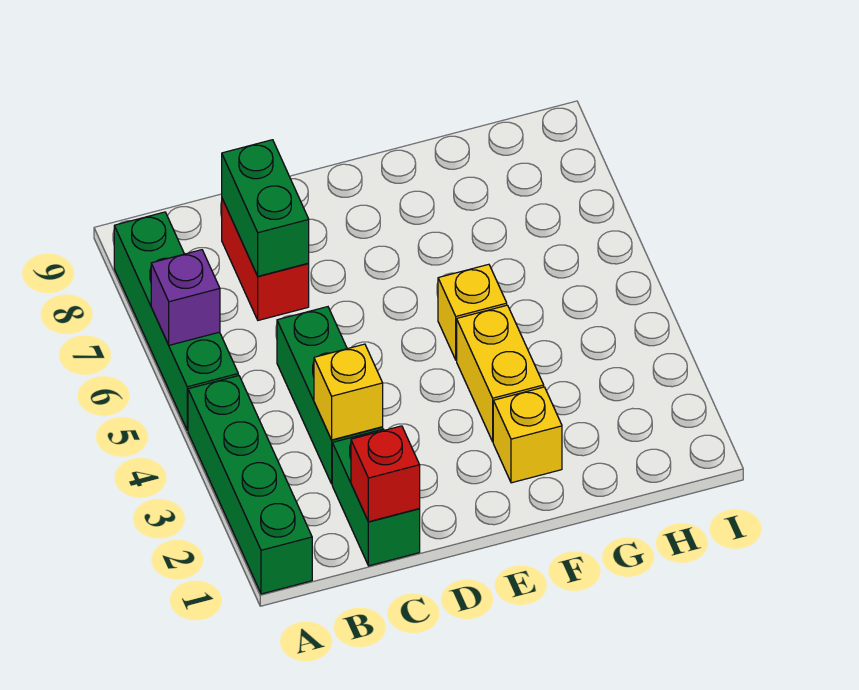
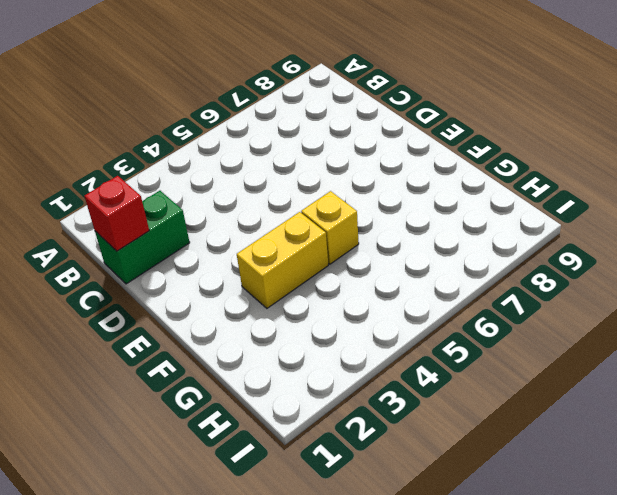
none -> green 1x4 brick [188,376,312,594]
none -> green 1x4 brick [114,212,238,430]
none -> green 1x3 brick [277,307,383,484]

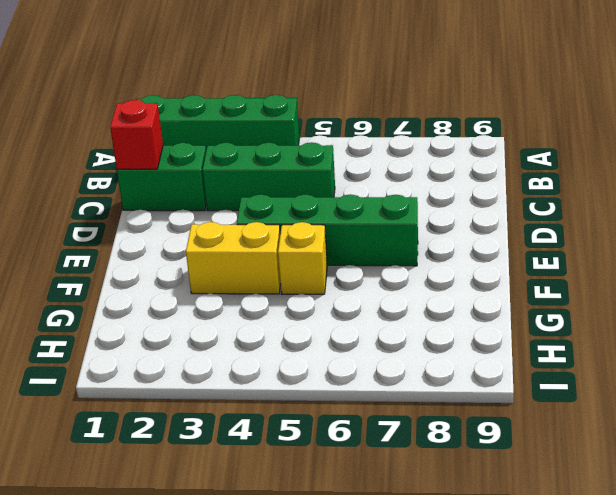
green 1x4 brick [237,194,418,266] -> green 1x4 brick moved to [114,212,238,430]
none -> red 1x2 brick [222,199,309,320]
none -> yellow 1x1 brick [493,387,562,483]
none -> purple 1x1 brick [151,250,220,345]

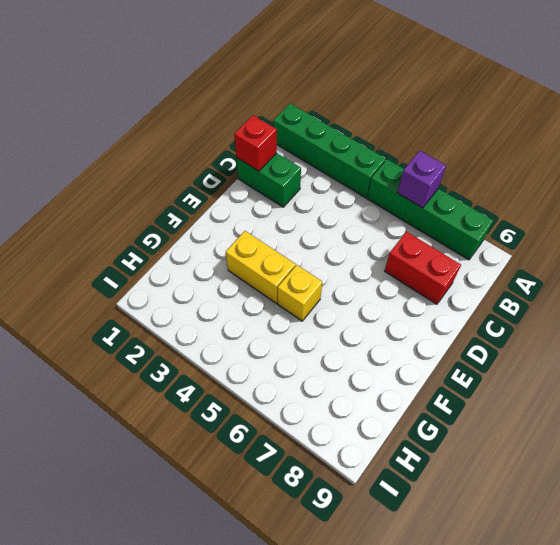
none -> green 1x3 brick [277,307,383,484]
none -> yellow 1x1 brick [493,387,562,483]
none -> yellow 1x1 brick [314,344,383,440]

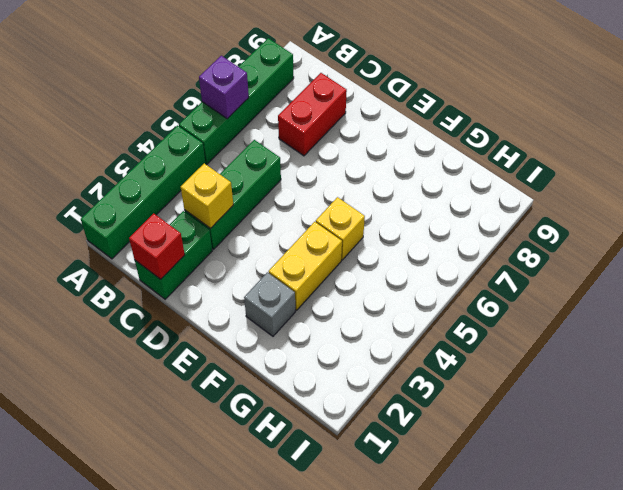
grey 1x1 brick [244,272,295,336] -> yellow 1x1 brick [493,387,562,483]
none -> green 1x2 brick [222,140,309,276]

